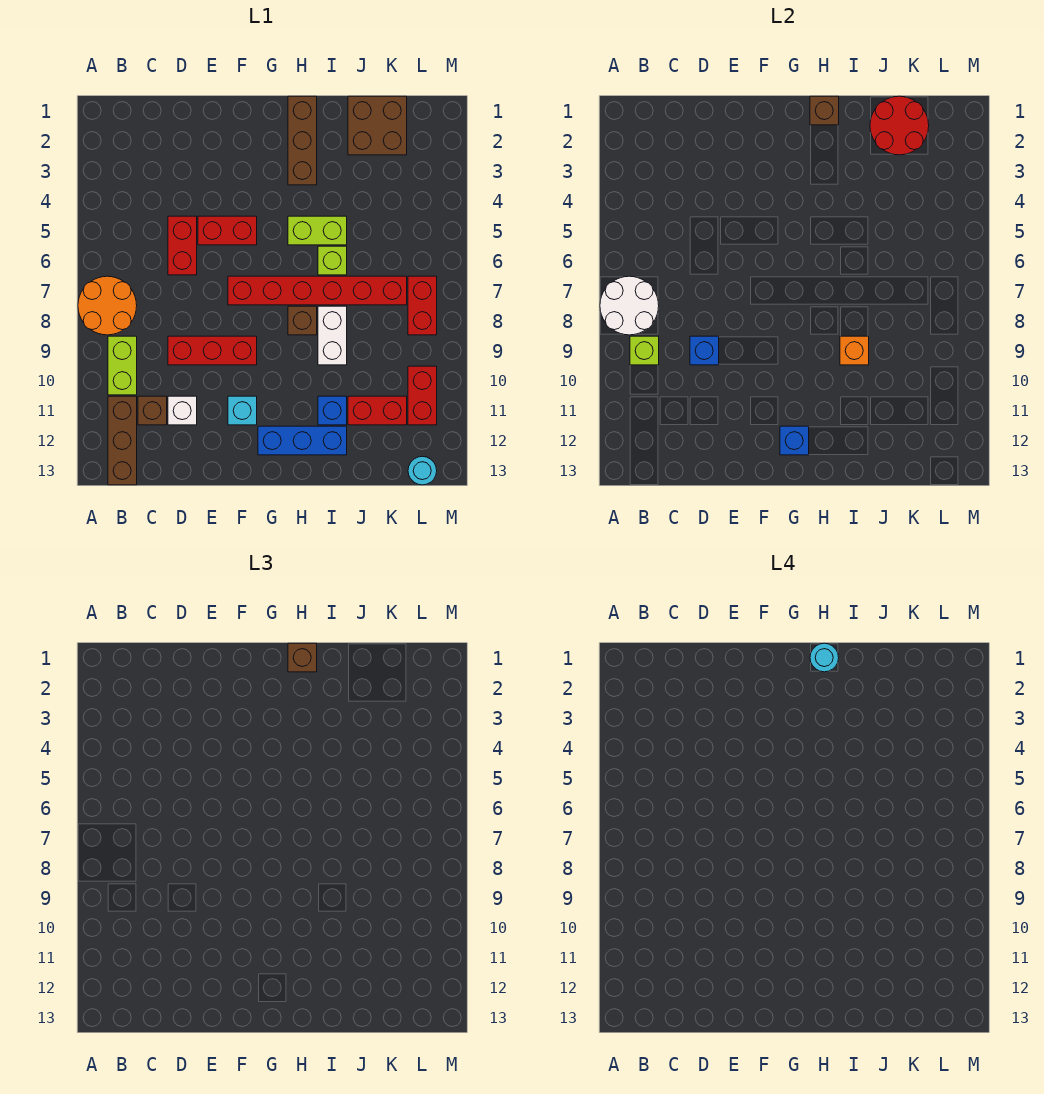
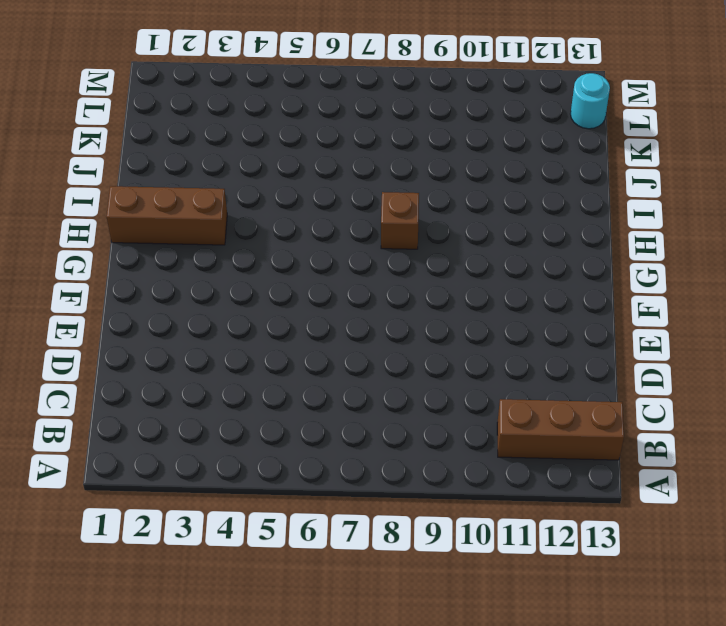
none -> orange 2x2 round brick [78,276,137,335]
none -> lime 1x2 brick [108,336,137,395]
none -> brown 1x1 brick [138,396,167,425]
none -> red 1x2 brick [168,216,197,275]

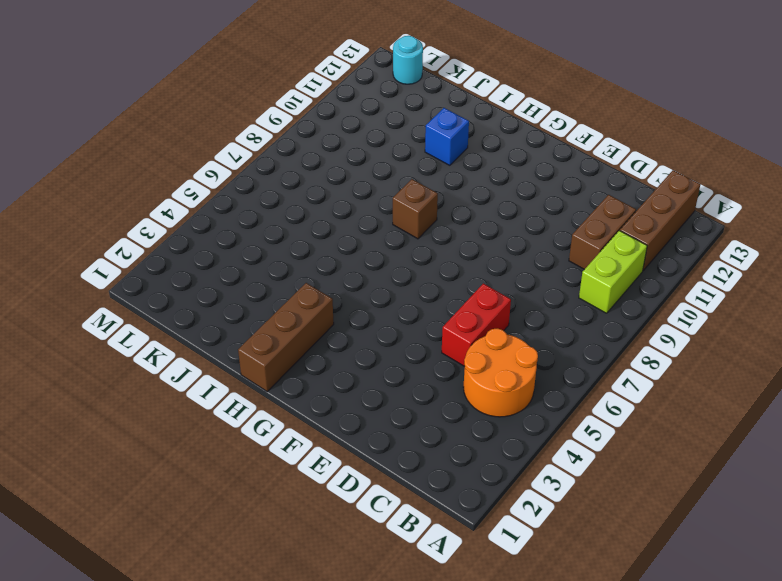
orange 2x2 round brick [463,328,538,417] -> orange 2x2 round brick moved to [78,276,137,335]
brown 1x2 brick [569,195,636,269] -> brown 1x1 brick [138,396,167,425]
none -> red 1x3 brick [168,336,257,365]
none -> white 1x1 brick [168,396,197,425]
none -> red 1x2 brick [198,216,257,245]
none -> red 1x6 brick [228,276,407,305]

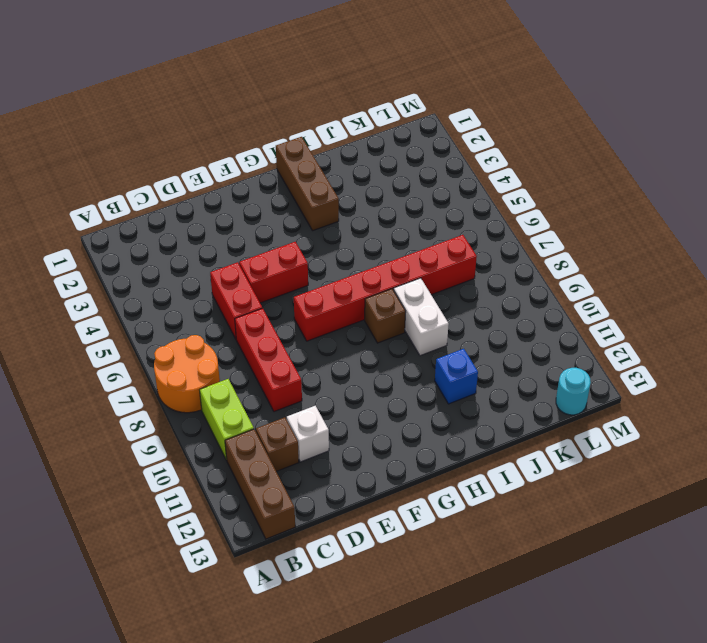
red 1x3 brick [235,308,302,412] -> red 1x3 brick turned to [168,336,257,365]
none -> cyan 1x1 brick [228,396,257,425]
none -> blue 1x3 brick [258,426,347,455]
none -> lime 1x2 brick [288,216,347,245]
none -> lime 1x1 brick [318,246,347,275]

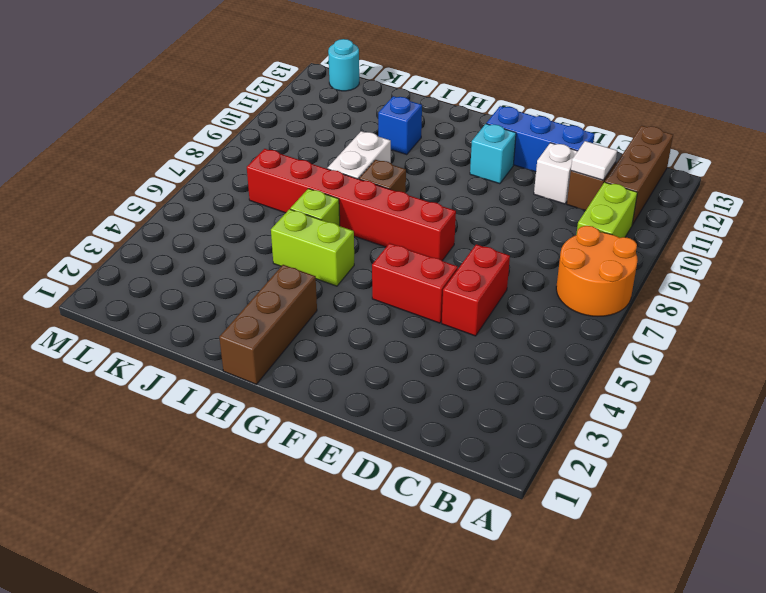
white 1x1 tile [571,141,617,180] -> none
blue 1x3 brick [486,106,595,172] -> blue 1x3 brick moved to [258,426,347,455]
none -> red 1x3 brick [168,336,257,365]
none -> brown 2x2 brick [348,96,407,155]
none -> red 1x2 brick [348,396,407,425]
none -> red 1x2 brick [408,276,437,335]

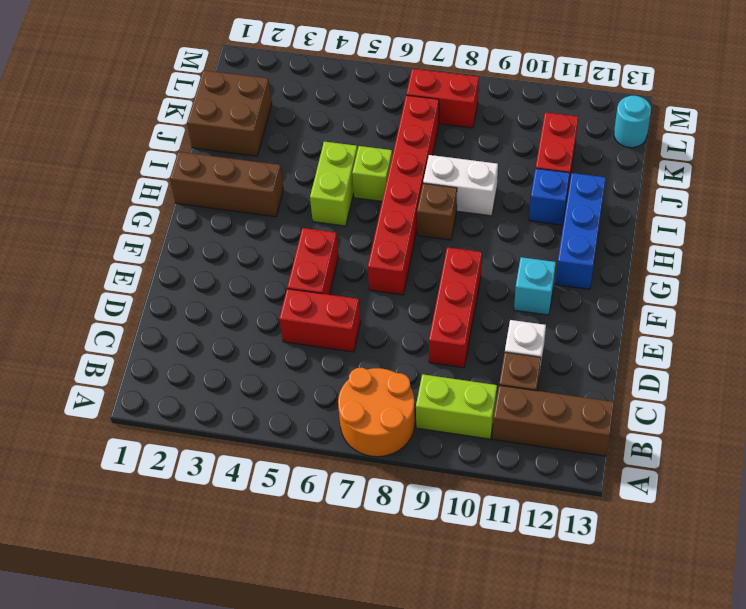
none -> red 1x2 brick [408,366,437,425]
none -> white 2x2 round brick [600,276,659,335]
none -> lime 1x1 brick [630,336,659,365]
none -> blue 1x1 brick [690,336,719,365]

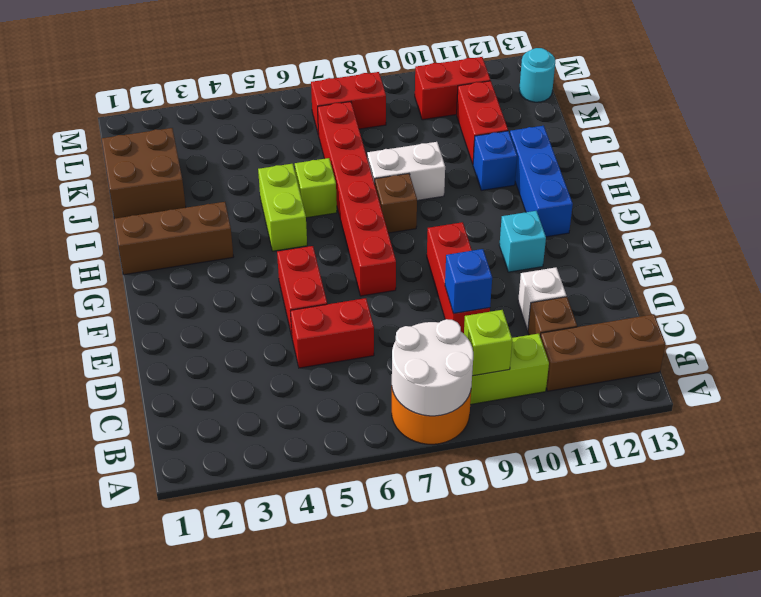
none -> blue 1x1 brick [780,426,809,455]
none -> brown 1x1 brick [810,96,839,125]
none -> orange 1x1 brick [840,336,869,365]
none -> red 2x2 round brick [870,96,929,155]

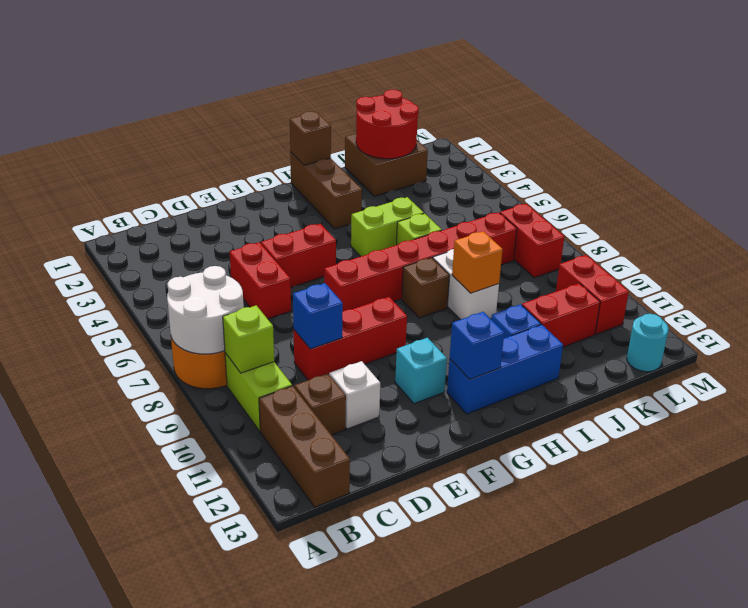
none -> brown 1x1 brick [288,643,317,672]
none -> cyan 1x1 round brick [810,643,839,672]

